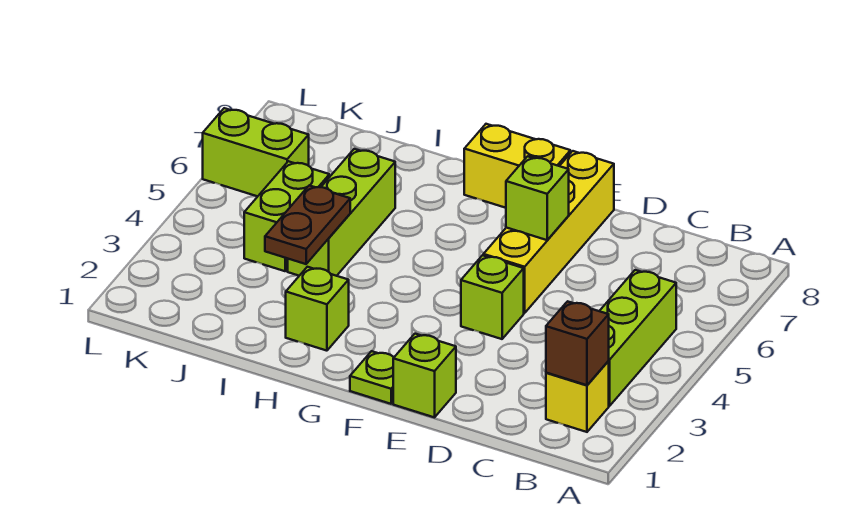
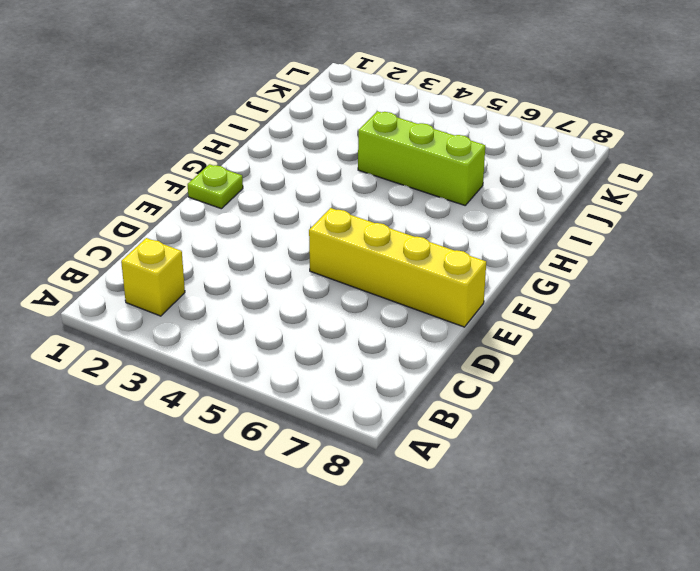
none -> lime 1x3 brick [600,270,676,406]
none -> lime 1x1 brick [393,334,456,417]
none -> lime 1x1 brick [461,255,524,339]

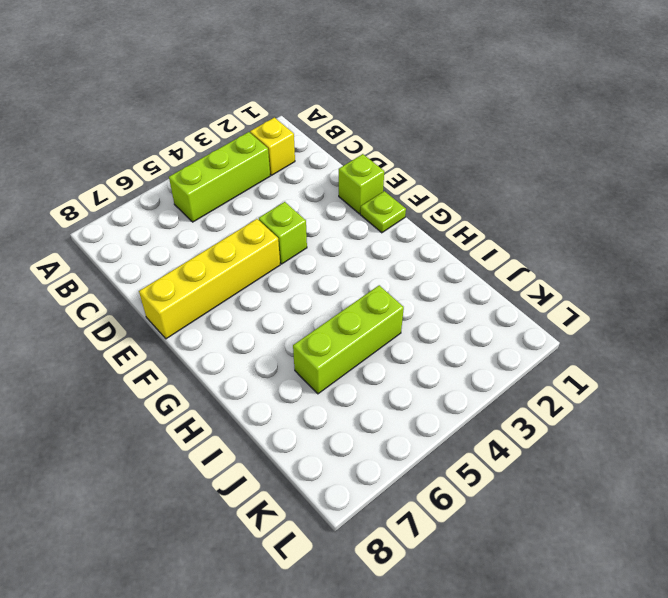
none -> yellow 1x2 brick [464,124,570,208]
none -> lime 1x1 brick [286,267,349,351]
none -> lime 1x2 brick [244,161,329,271]

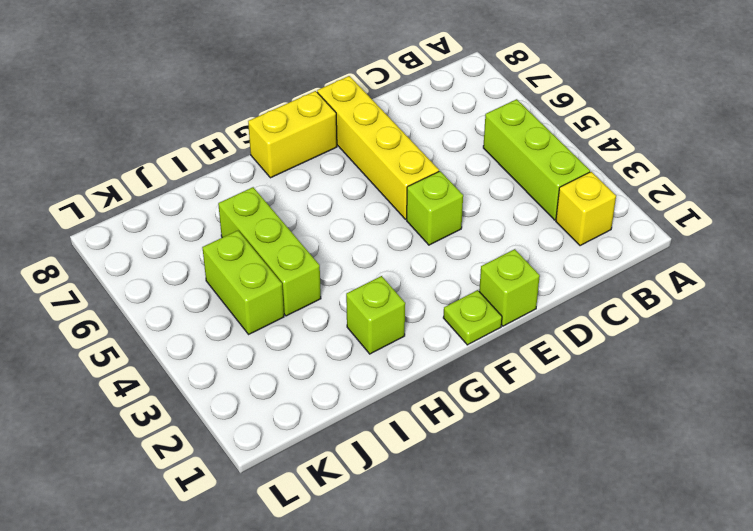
none -> lime 1x2 brick [203,108,309,196]
none -> brown 1x1 brick [546,301,609,385]
none -> lime 1x1 brick [506,156,569,240]

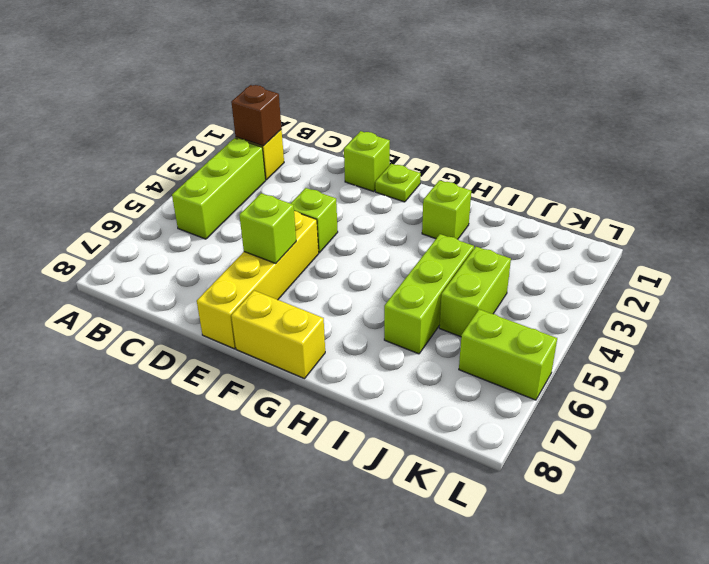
none -> brown 1x2 plate [265,185,350,264]

